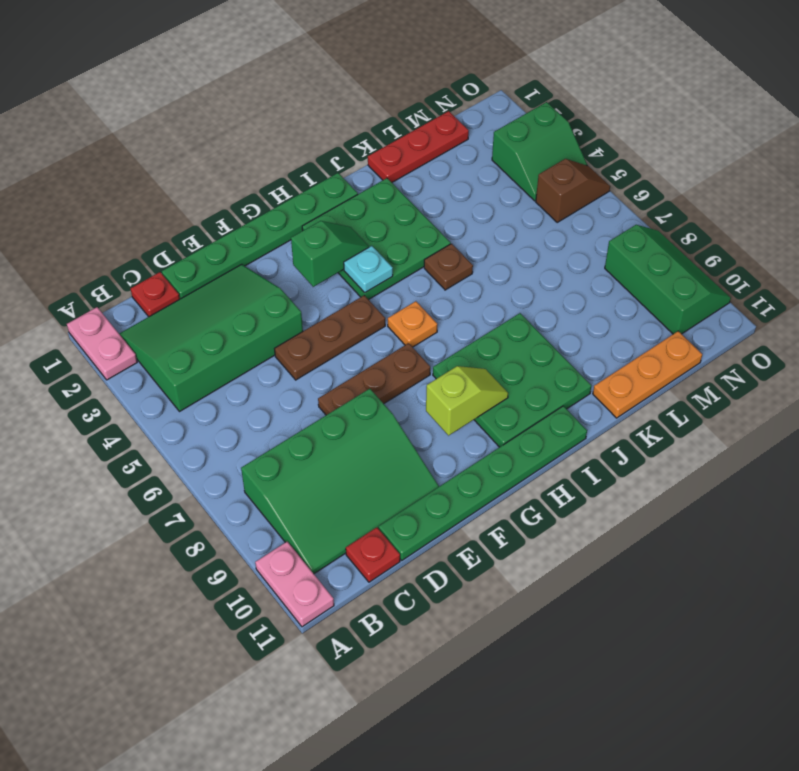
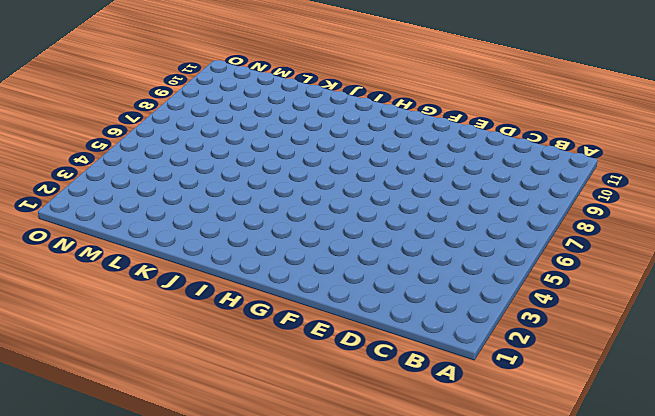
none -> pink 1x2 plate [67,307,137,380]
none -> pink 1x2 plate [255,542,334,627]
none -> green 3x4 slope [119,264,303,412]

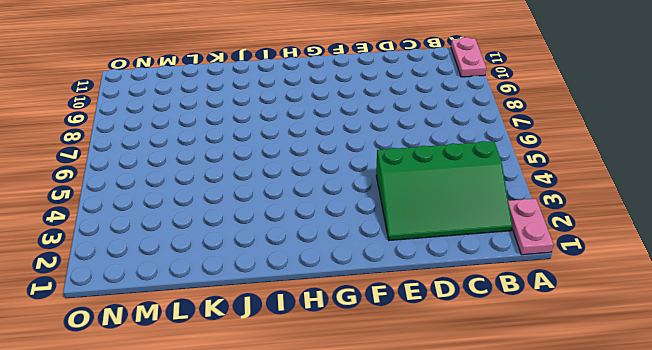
none -> green 3x4 slope [241,389,439,574]
none -> red 1x1 plate [131,272,180,317]
none -> red 1x1 plate [346,527,400,582]

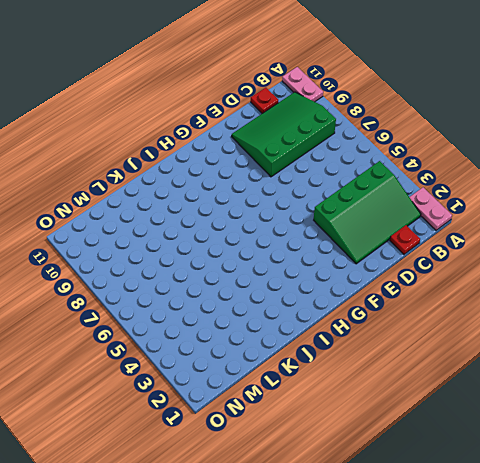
none -> green 1x6 plate [162,173,358,299]
none -> green 1x6 plate [379,406,587,560]
none -> brown 1x3 plate [275,295,385,380]

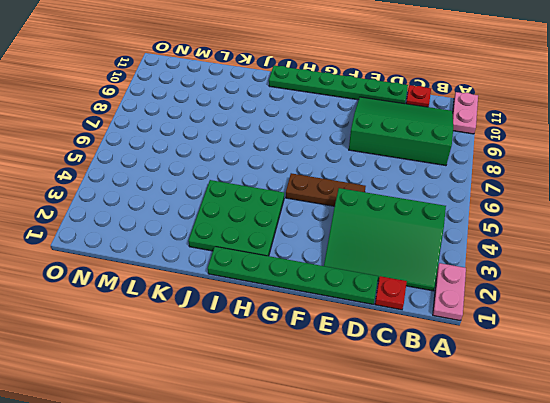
none -> brown 1x3 plate [318,343,430,415]
none -> orange 1x1 plate [388,301,437,347]
none -> green 3x3 plate [433,313,591,447]

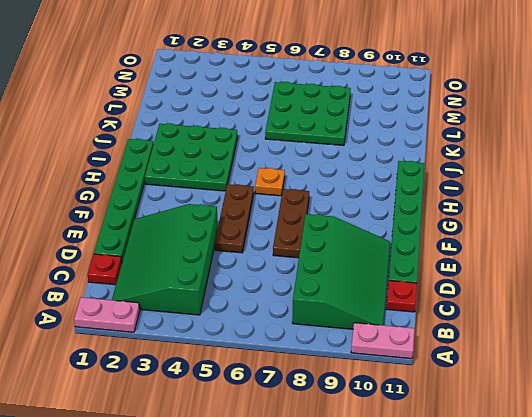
green 3x3 plate [265,82,351,146] -> green 3x3 plate moved to [433,313,591,447]
none -> brown 1x1 plate [424,244,473,290]
none -> red 1x3 plate [368,111,469,182]
none -> orange 1x3 plate [593,331,702,418]

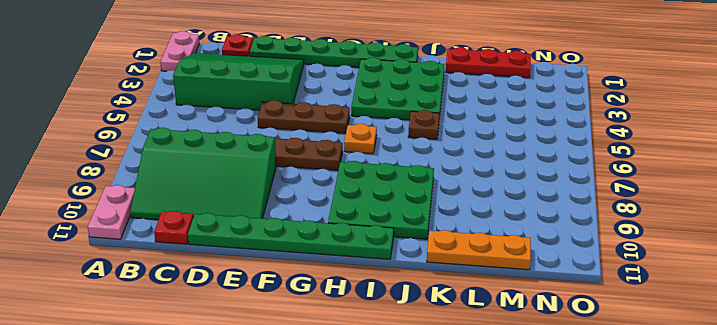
none -> green 2x2 slope [492,102,587,201]
none -> brown 1x2 slope [536,159,610,222]
none -> green 2x3 slope [605,225,731,334]

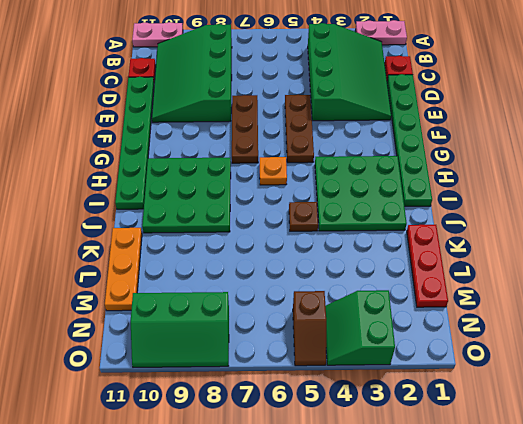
none -> green 1x2 slope [291,221,369,287]
none -> lime 1x2 slope [426,366,508,436]
none -> cyan 1x1 plate [344,246,393,293]

